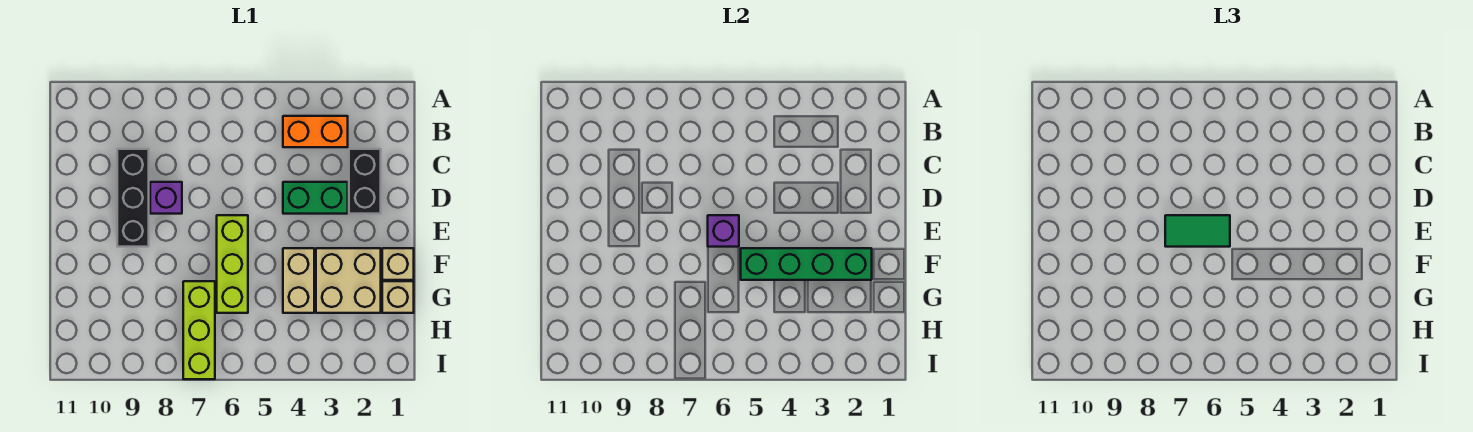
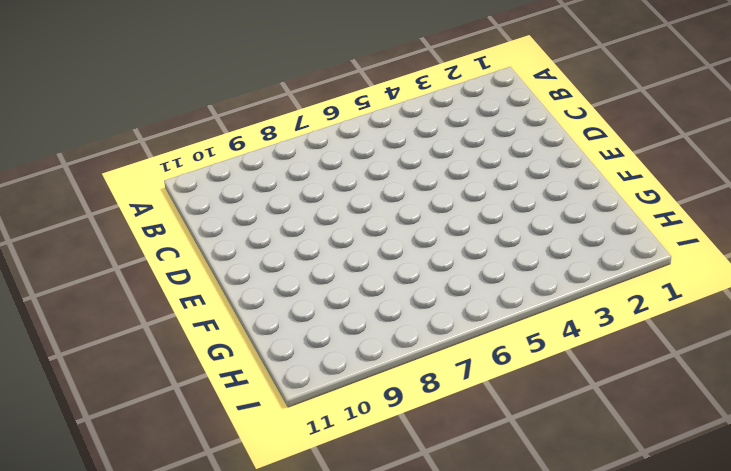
none -> orange 1x2 brick [283,116,348,147]
none -> black 1x2 brick [349,149,381,214]
none -> black 1x3 brick [117,149,149,247]

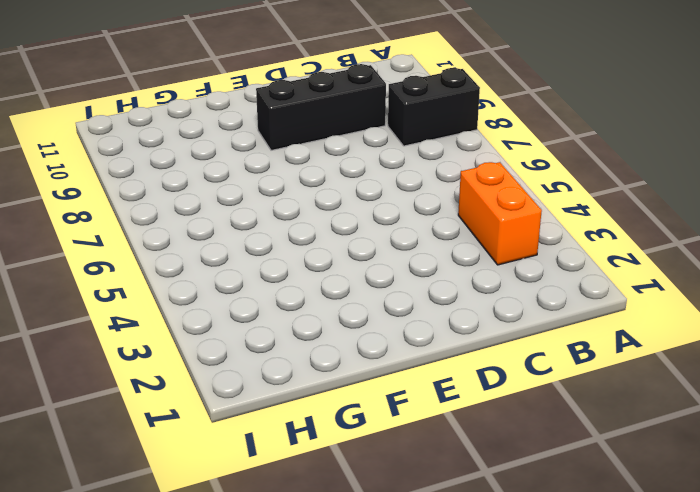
black 1x2 brick [388,68,480,146] -> black 1x2 brick moved to [349,149,381,214]
none -> green 1x2 brick [283,182,348,214]
none -> purple 1x1 brick [150,182,182,214]
none -> lime 1x3 brick [217,215,248,313]

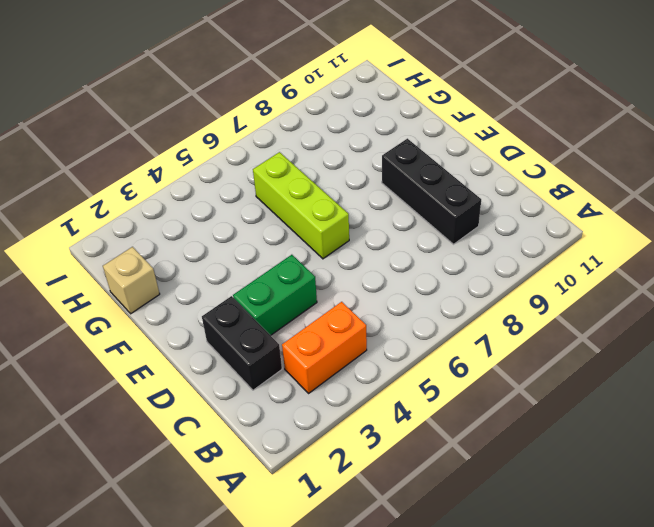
none -> purple 1x1 brick [150,182,182,214]
none -> tan 1x1 brick [382,248,414,280]
none -> tan 2x2 brick [316,248,381,313]

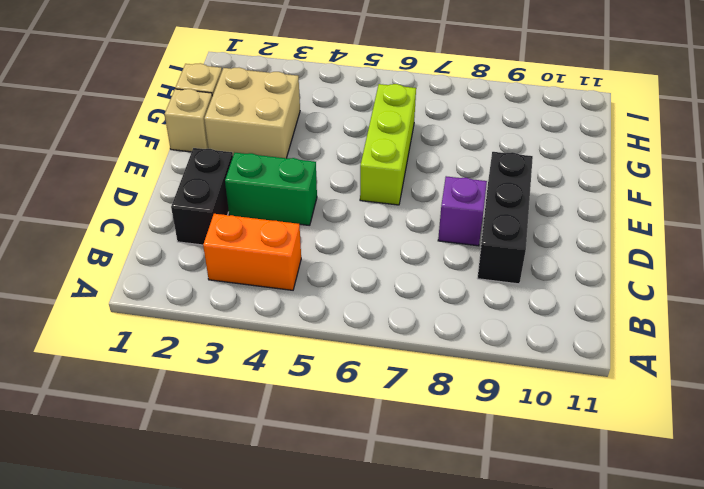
none -> tan 1x2 brick [283,248,314,313]
none -> lime 1x3 brick [183,281,215,379]
none -> purple 1x1 brick [708,215,739,247]

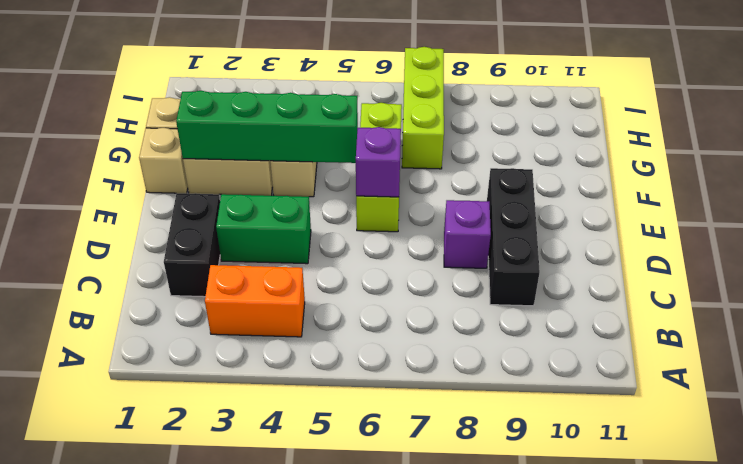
none -> green 1x2 tile [1165,215,1230,247]

